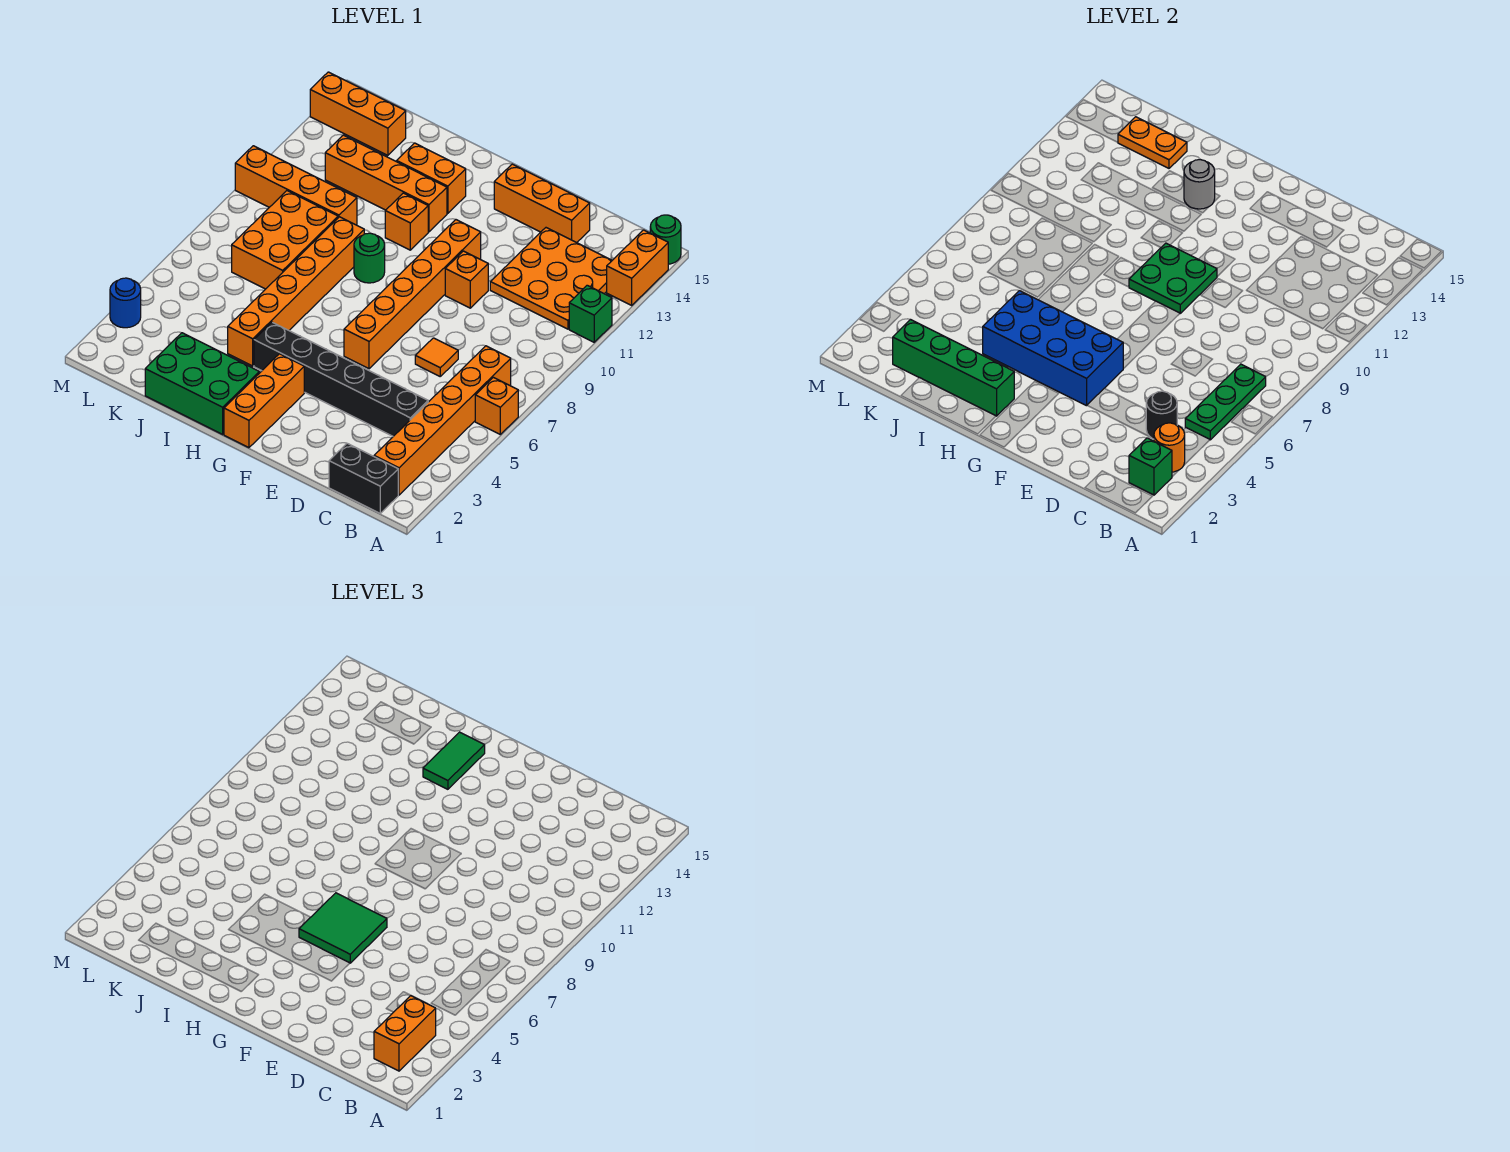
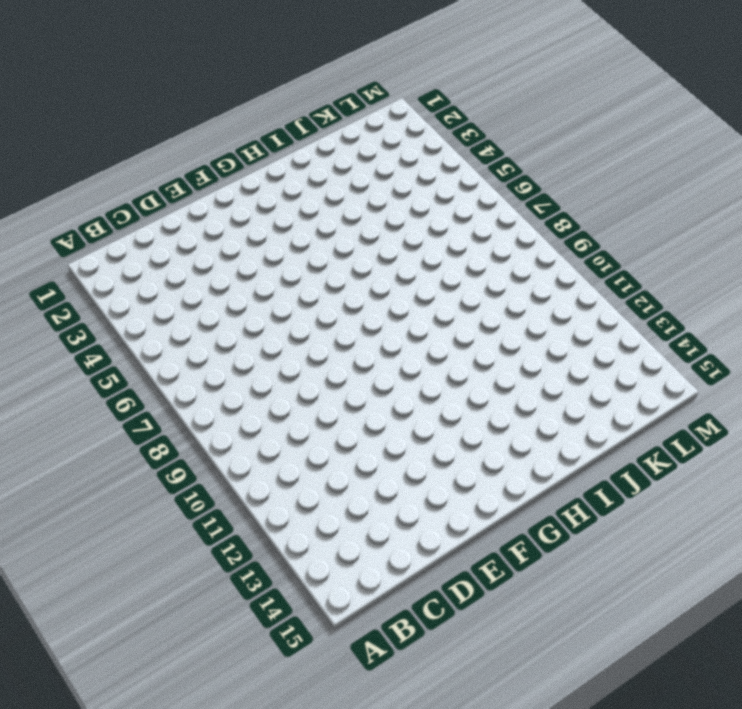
none -> orange 1x1 brick [475,377,518,434]
none -> green 1x1 brick [569,285,612,342]
none -> orange 1x2 brick [607,230,668,305]
none -> green 1x1 round brick [650,215,681,264]

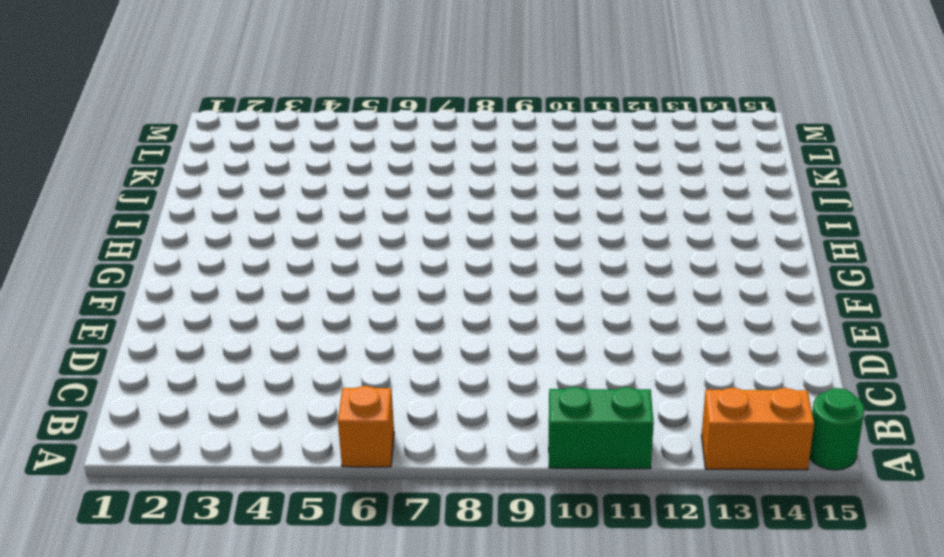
green 1x2 brick [549,387,654,469] -> green 1x1 brick [569,285,612,342]
none -> black 1x2 brick [329,443,398,513]
none -> orange 1x6 brick [374,346,511,495]
none -> orange 3x3 plate [490,228,612,329]
none -> black 1x6 brick [254,322,428,436]

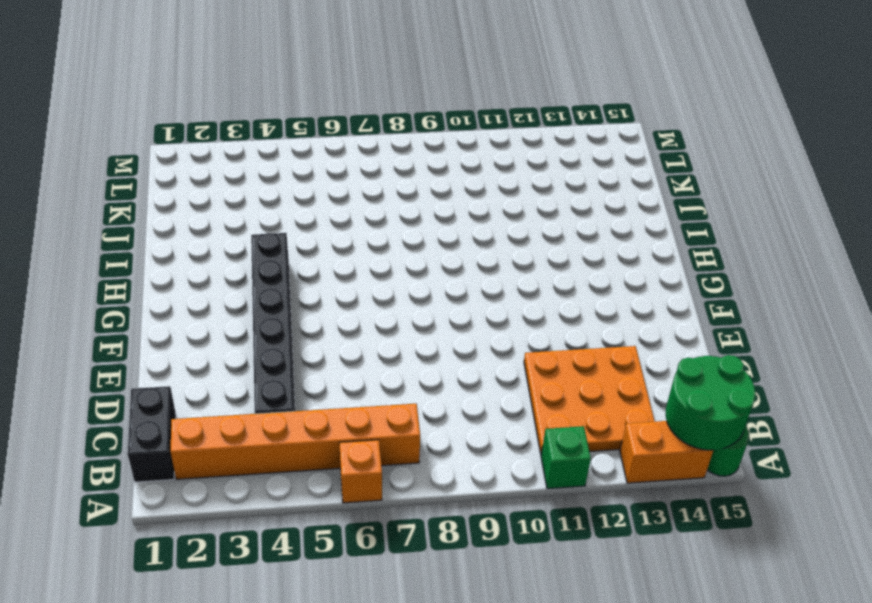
green 2x2 round brick [665,355,755,450] -> none
none -> orange 1x1 tile [415,338,458,376]
none -> orange 1x3 brick [494,164,590,243]
none -> orange 1x1 brick [445,251,488,308]
none -> orange 1x6 brick [344,220,481,369]

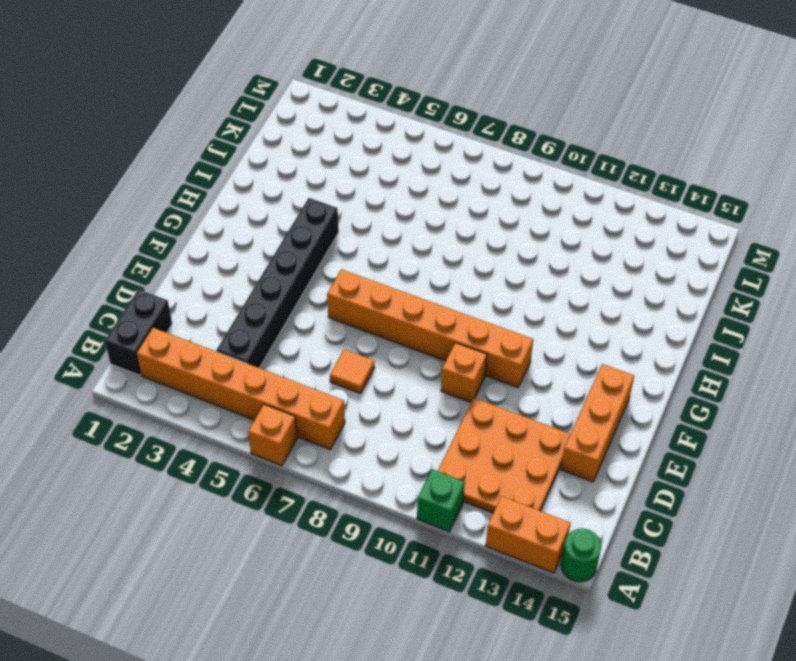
none -> orange 1x3 brick [224,354,304,448]
none -> green 2x3 brick [145,333,259,434]
none -> green 1x1 round brick [354,233,385,283]
none -> orange 1x1 brick [385,193,428,250]

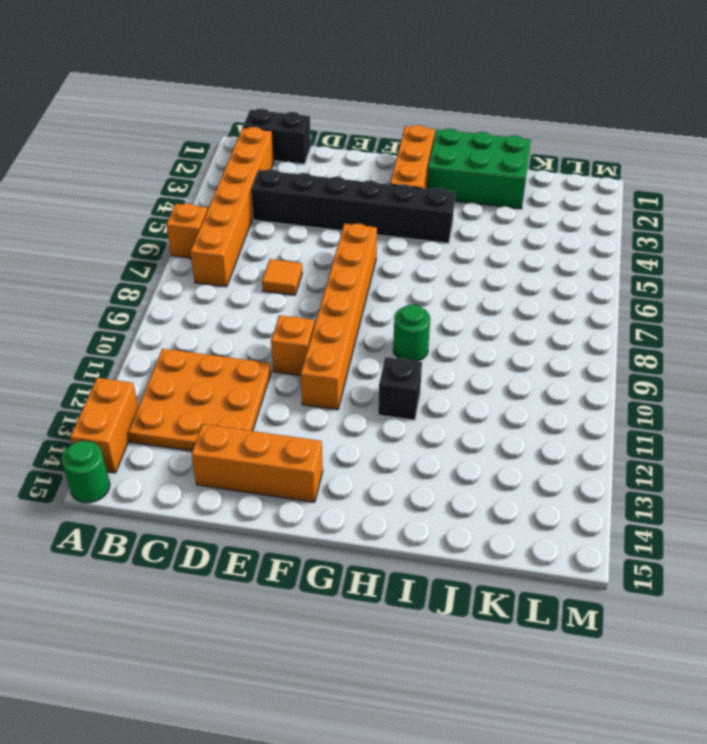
black 1x1 brick [378,357,422,420] -> orange 1x1 brick [385,193,428,250]
none -> green 1x1 brick [569,285,612,342]
none -> orange 1x4 brick [325,135,447,232]
none -> orange 1x2 brick [397,143,466,213]
none -> orange 1x6 brick [228,217,364,366]

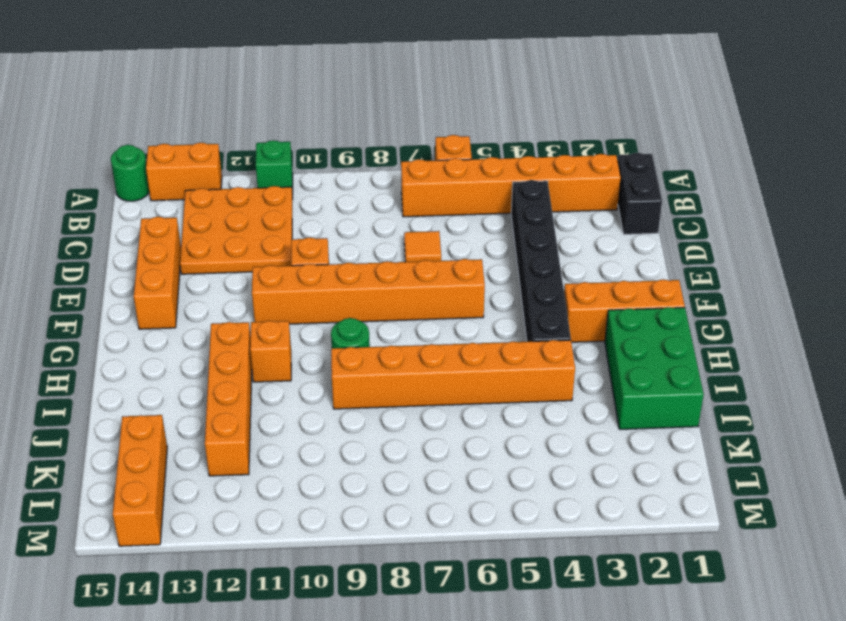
none -> orange 1x2 brick [397,143,466,213]
none -> orange 2x3 brick [232,191,338,289]
none -> orange 1x4 brick [235,146,357,225]
none -> blue 1x1 round brick [110,278,141,328]

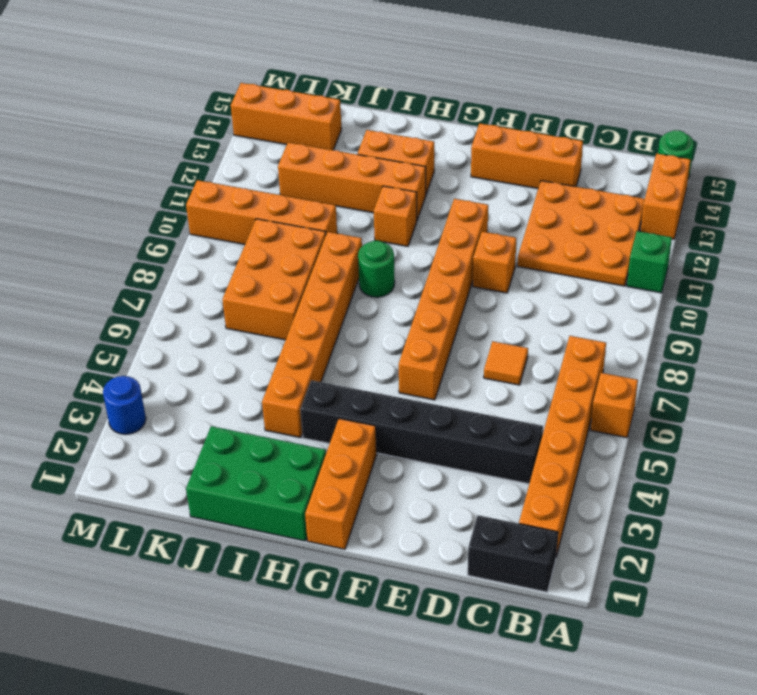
none -> green 1x1 brick [1129,438,1172,495]
none -> orange 1x1 round brick [1154,423,1185,472]
none -> green 1x3 plate [1185,364,1266,440]
none -> black 1x1 round brick [1146,391,1177,439]

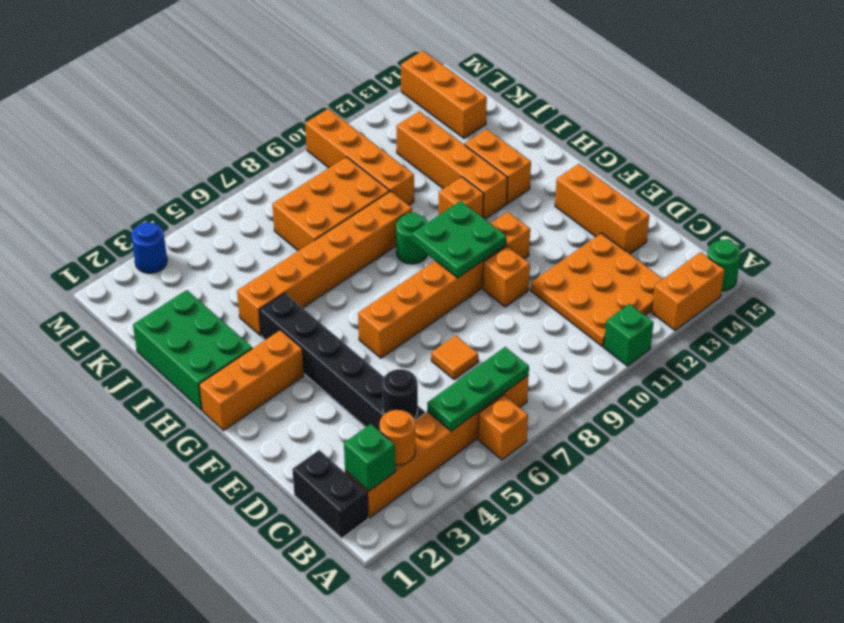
none -> blue 2x4 brick [983,291,1123,406]
none -> green 1x4 brick [893,320,1014,416]
none -> grey 1x1 round brick [1184,160,1215,209]
none -> orange 1x2 plate [1118,117,1187,168]

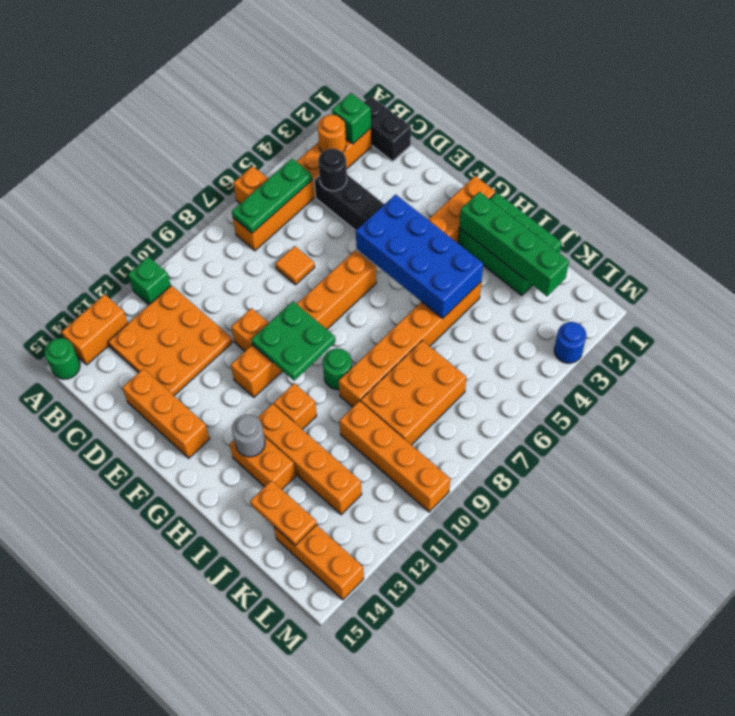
none -> orange 1x2 brick [374,996,436,1071]
none -> green 2x2 tile [299,893,387,963]
none -> green 1x2 tile [423,732,485,789]

